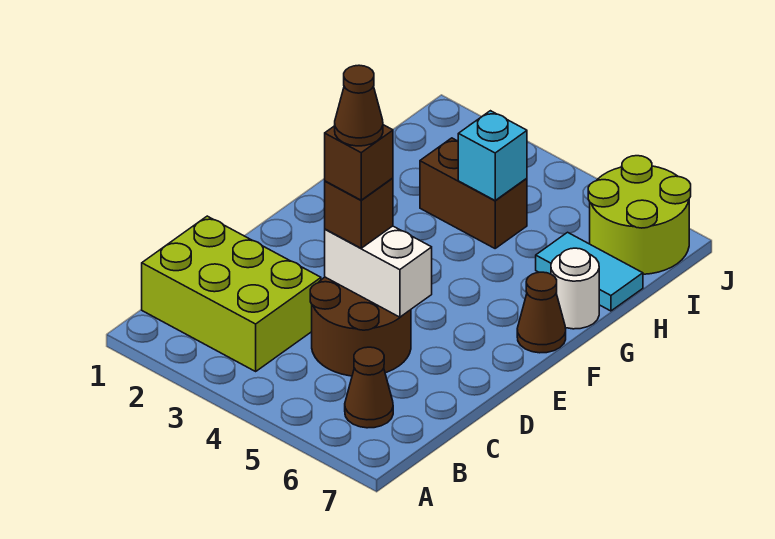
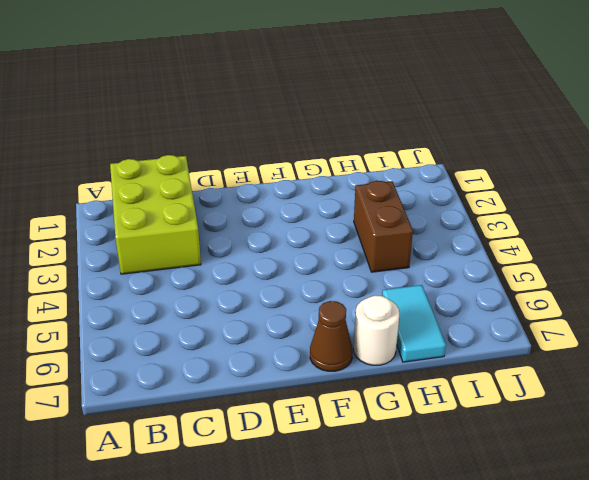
none -> brown 1x1 cone [345,347,393,428]
none -> brown 2x2 round brick [310,277,411,376]
none -> lime 2x2 round brick [588,156,691,274]

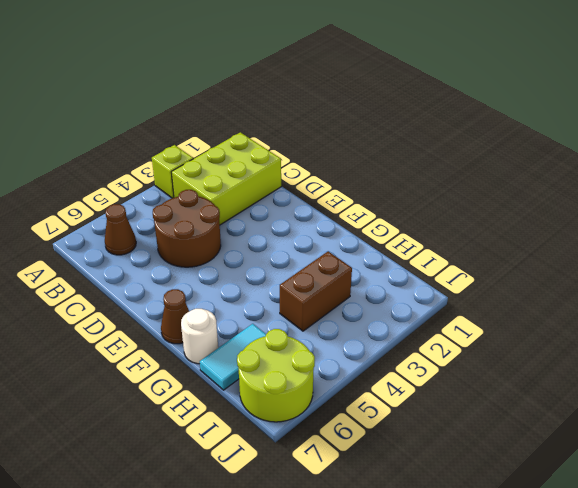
lime 1x1 brick [152,145,193,198] -> none
none -> white 1x2 brick [325,226,432,317]
none -> cyan 1x1 brick [458,111,527,201]
none -> brown 1x1 brick [325,178,393,248]

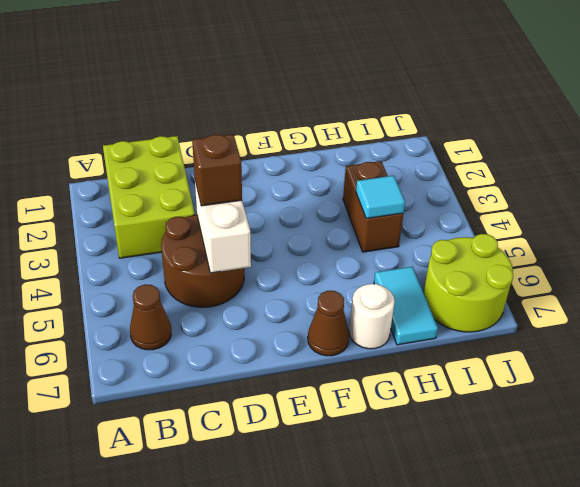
cyan 1x1 tile [356,176,405,219] -> cyan 1x1 brick [458,111,527,201]
none -> brown 1x1 brick [325,125,393,200]
none -> brown 1x1 cone [335,65,383,146]

